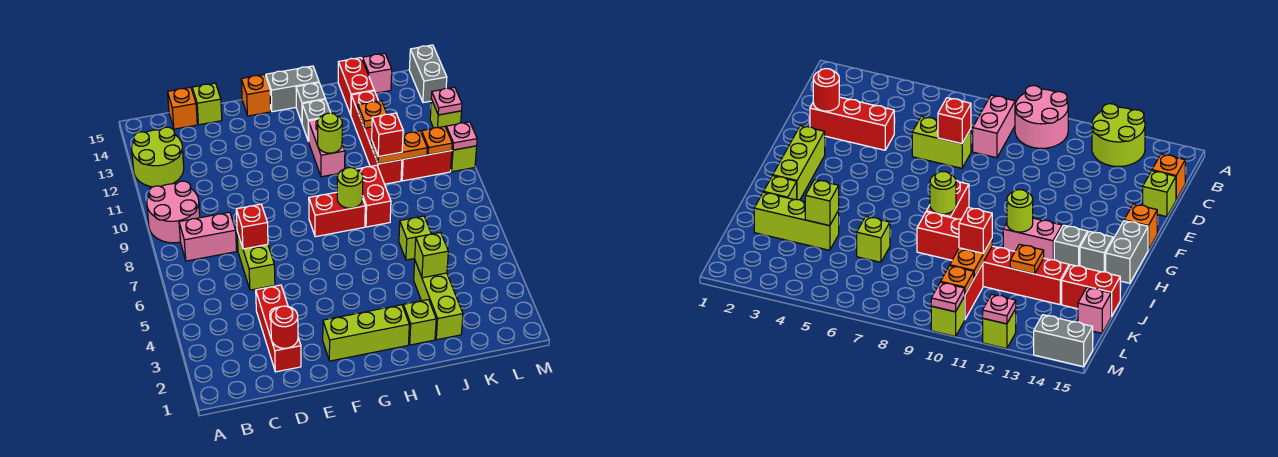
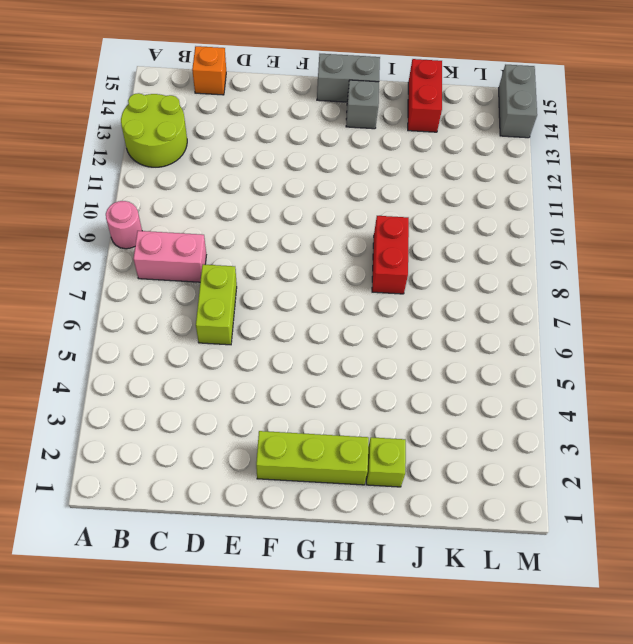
pink 1x1 round brick [106,201,142,249] -> pink 2x2 round brick [147,181,200,243]
none -> red 1x3 brick [256,285,301,372]
none -> lime 1x1 brick [192,83,222,125]
none -> orange 1x1 brick [241,75,271,116]
none -> red 1x2 brick [309,192,365,237]

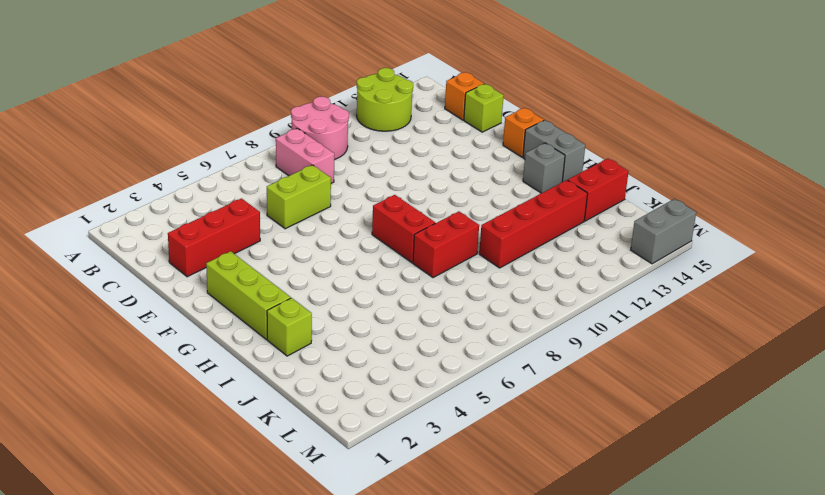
none -> pink 1x2 brick [309,119,345,177]
none -> grey 1x1 brick [302,100,331,141]
none -> lime 1x3 brick [414,261,463,340]
none -> lime 1x1 brick [399,216,431,260]

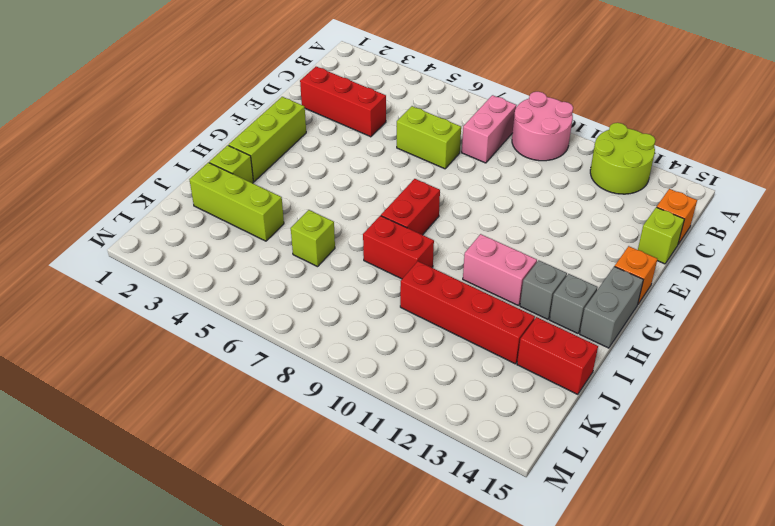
none -> red 1x2 brick [401,150,452,181]
none -> pink 1x1 brick [362,53,392,93]
none -> lime 1x1 brick [451,146,477,172]
none -> lime 1x1 brick [430,99,462,128]

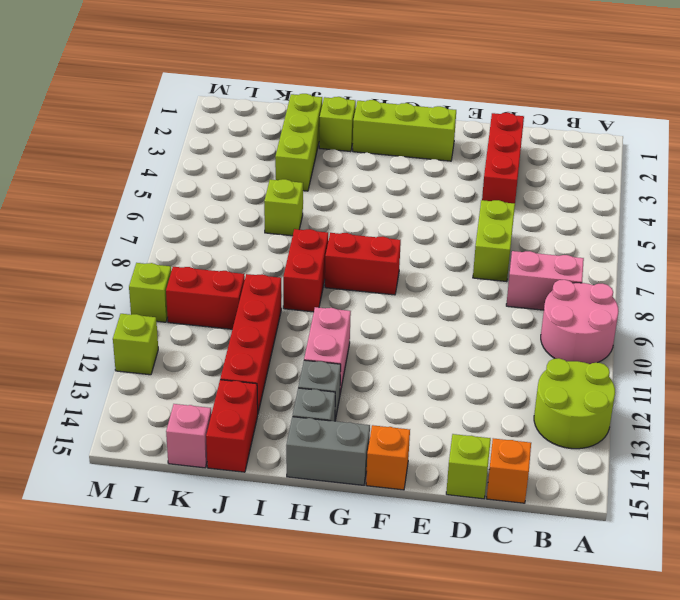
none -> grey 1x2 brick [409,45,447,103]
none -> red 1x1 round brick [271,306,298,348]
none -> red 1x1 brick [236,204,268,249]
none -> lime 1x1 round brick [337,168,363,208]

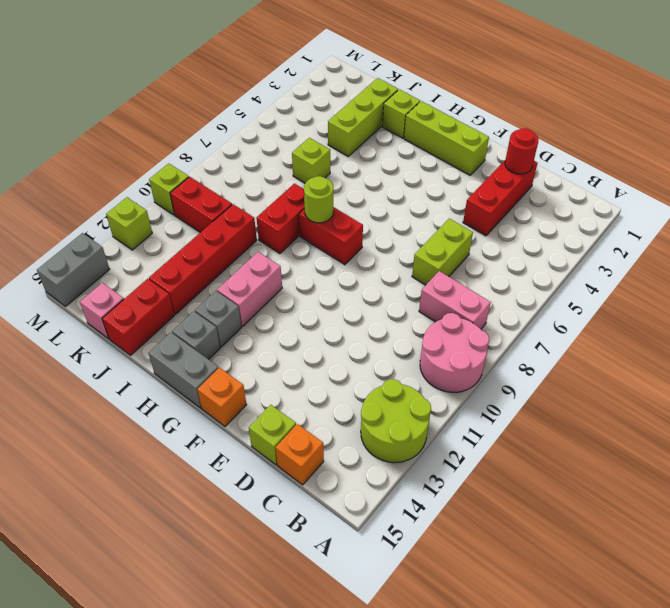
none -> red 1x1 brick [236,204,268,249]
none -> lime 1x1 round brick [318,113,342,153]
none -> lime 1x1 brick [415,232,448,278]
none -> orange 1x2 plate [371,131,427,164]

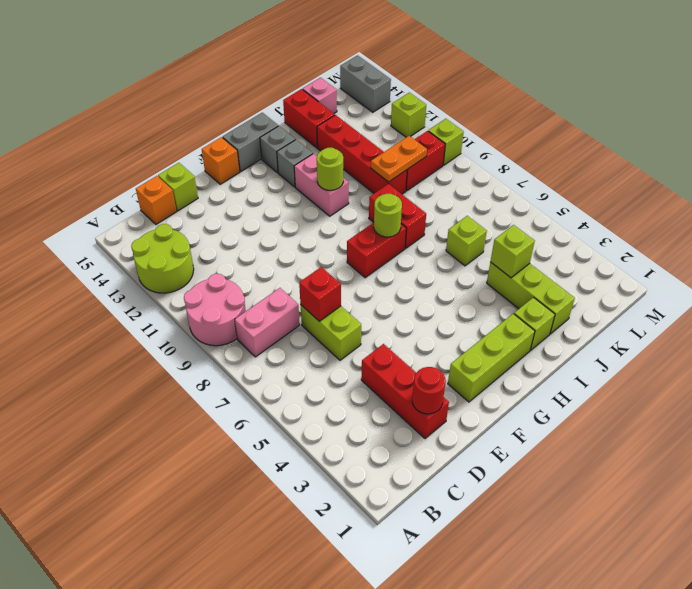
none -> orange 1x1 plate [358,101,387,128]
none -> orange 1x1 plate [421,126,452,155]
none -> pink 1x1 plate [446,122,477,150]
none -> pink 1x1 plate [431,87,462,115]

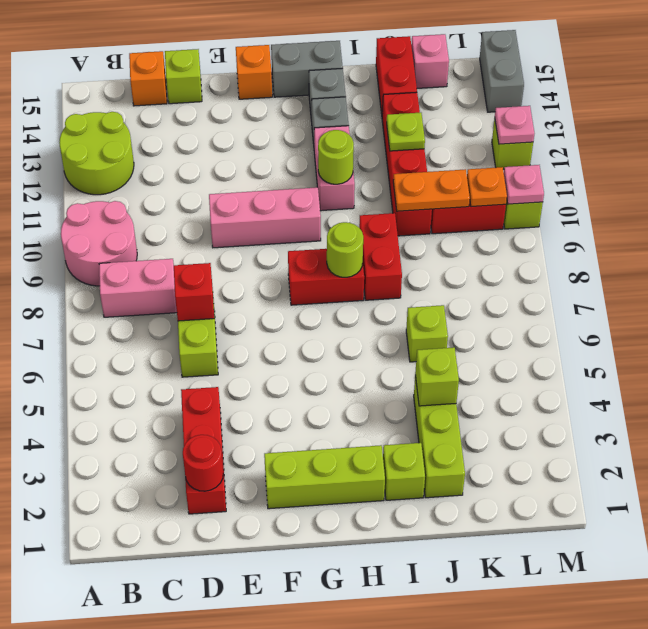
pink 1x3 brick [209,187,321,248] -> none
lime 1x1 plate [387,113,425,151] -> orange 1x1 plate [358,101,387,128]
none -> red 1x1 brick [372,113,403,157]

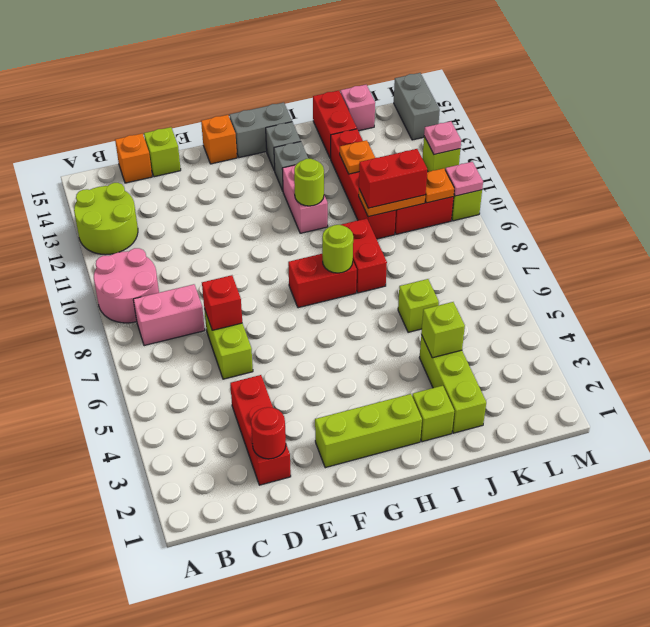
red 1x2 brick [359,149,427,208] -> red 1x1 brick [372,113,403,157]

